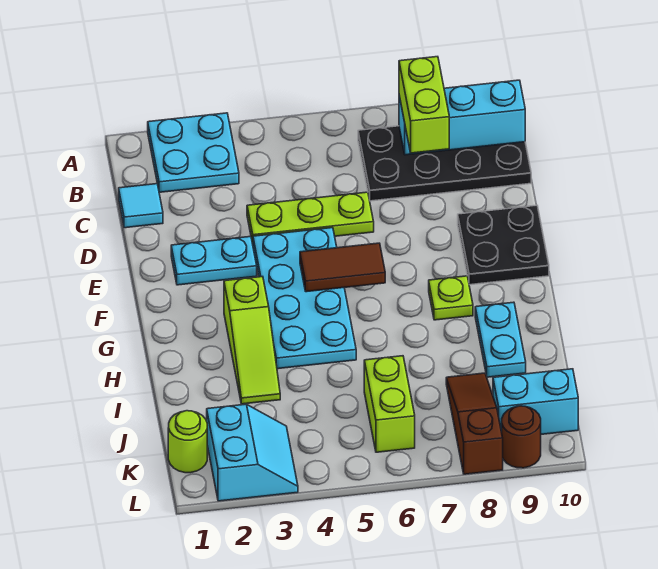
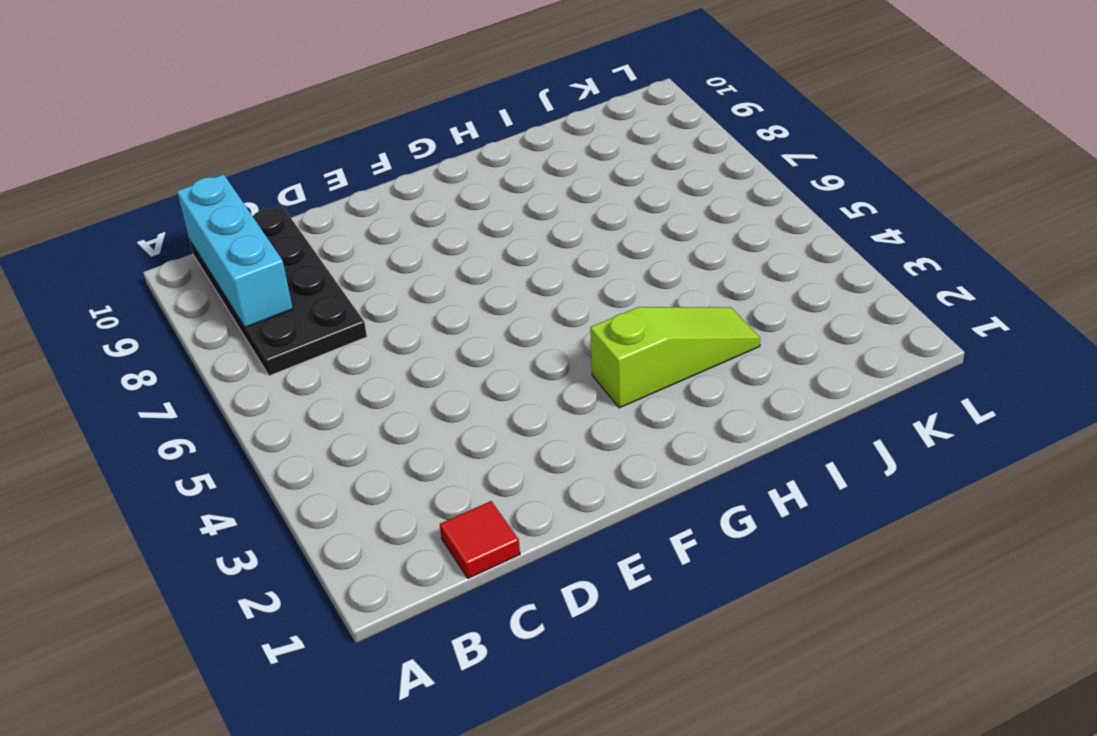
red 1x1 tile [440,501,520,578] -> cyan 1x1 tile [119,184,163,228]
none -> cyan 2x2 plate [148,113,239,192]
none -> lime 1x3 plate [247,192,374,244]
none -> cyan 1x2 plate [171,237,257,285]

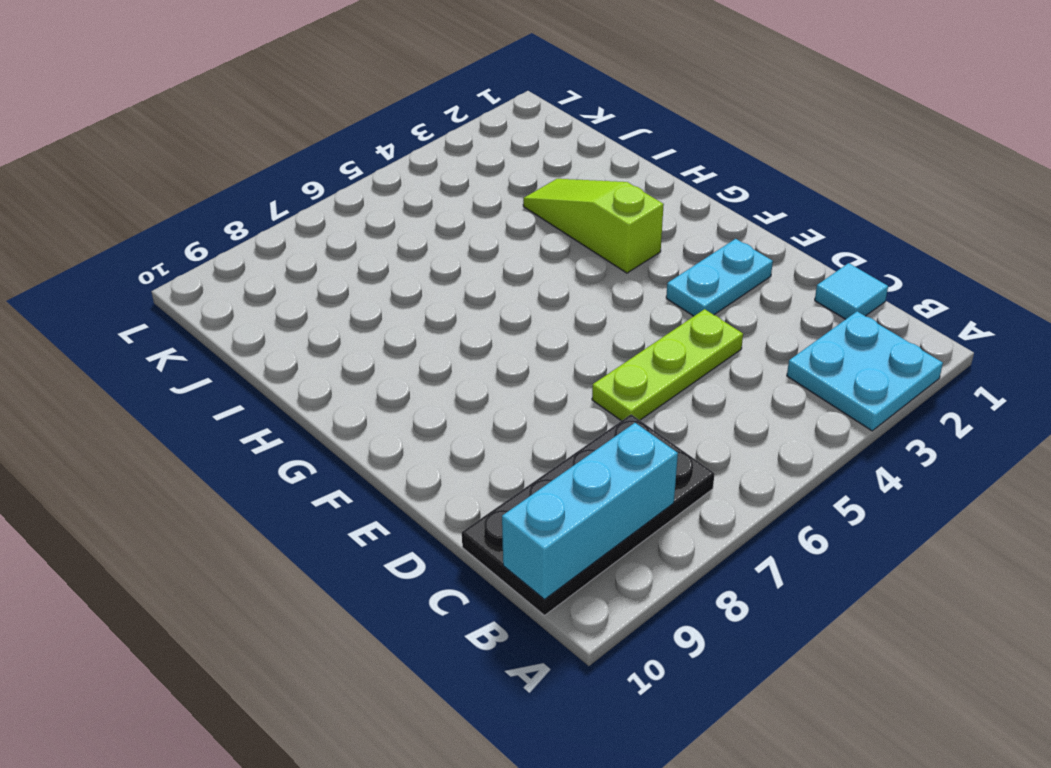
none -> cyan 2x4 plate [253,228,356,369]
none -> black 2x2 plate [458,205,549,285]
none -> lime 1x1 plate [429,276,473,320]

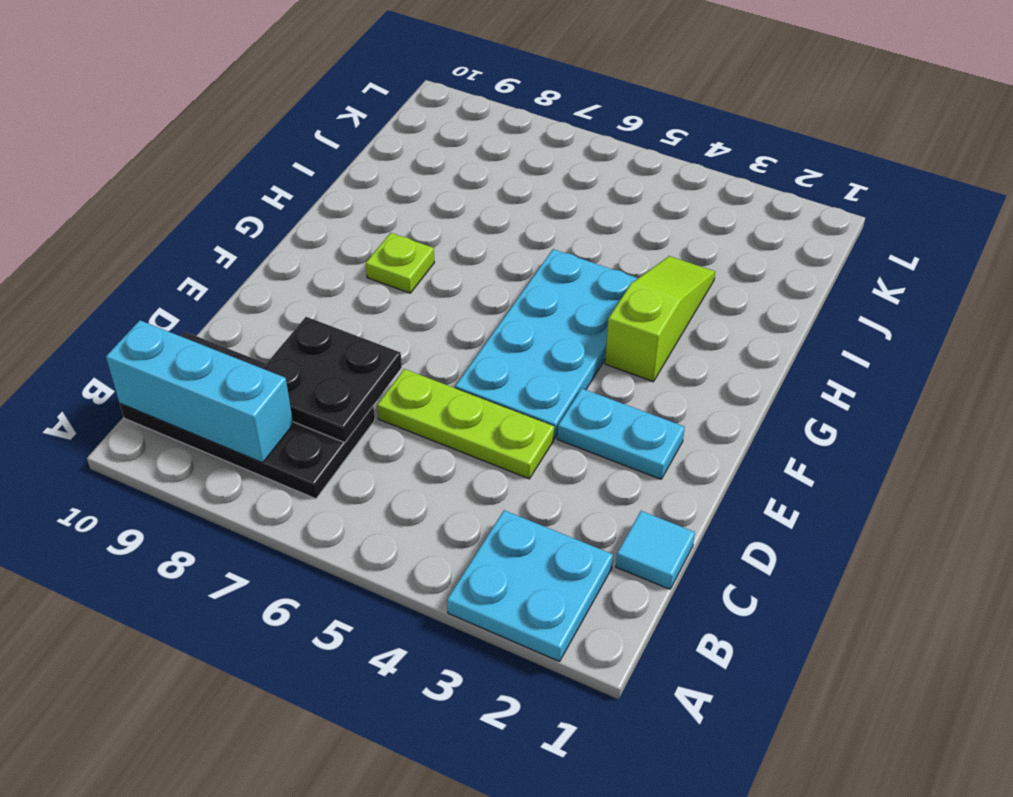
black 2x2 plate [263,317,402,443] -> black 2x2 plate moved to [458,205,549,285]
none -> cyan 1x2 plate [475,302,526,377]
none -> lime 1x2 brick [364,356,415,452]
none -> brown 1x3 slope [446,373,503,474]

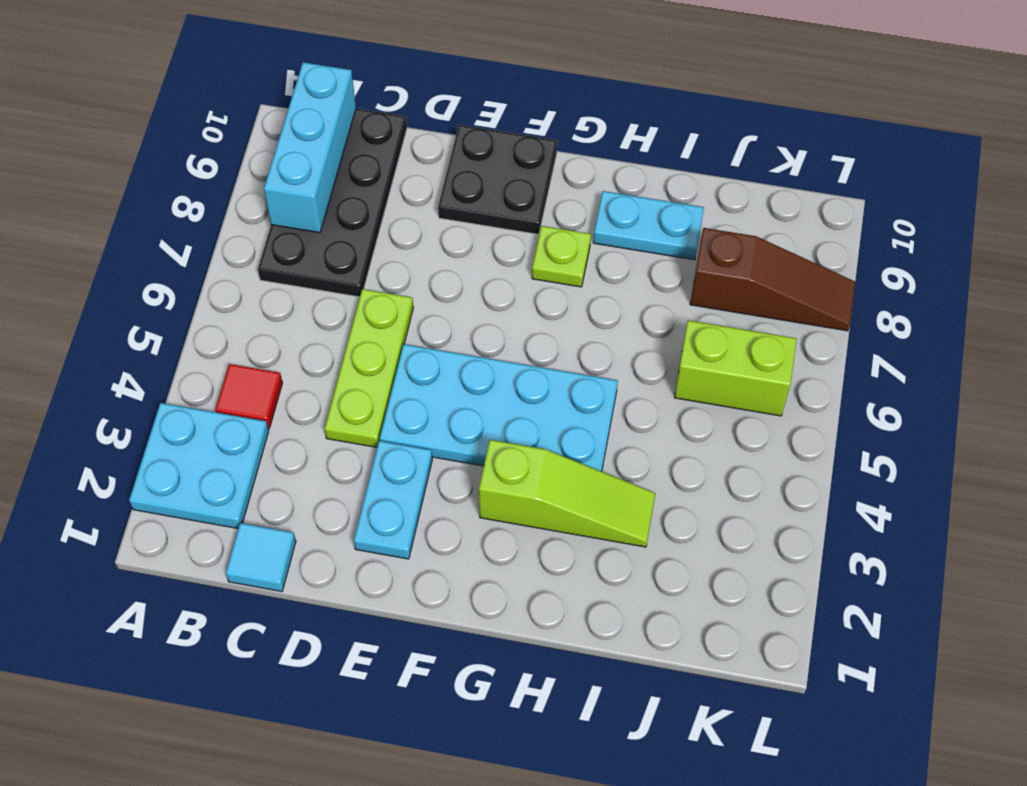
red 1x1 tile [215,364,282,429] -> none
brown 1x3 slope [690,228,855,331] -> brown 1x3 slope turned to [446,373,503,474]
none -> lime 1x1 round brick [168,411,207,473]
none -> cyan 2x2 slope [207,404,298,501]
none -> cyan 1x2 brick [493,369,578,434]

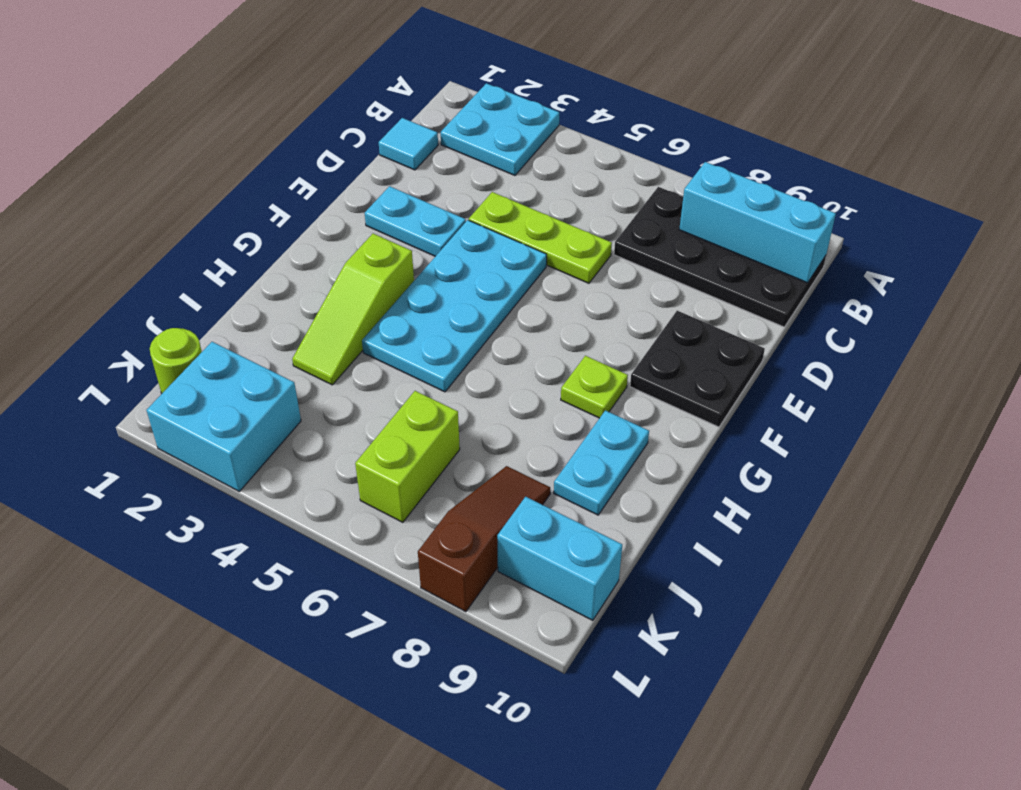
cyan 2x2 brick [146,342,301,491] -> cyan 2x2 slope [207,404,298,501]
none -> brown 1x1 round brick [502,406,541,468]
none -> brown 1x2 tile [300,243,385,292]
none -> lime 1x2 brick [399,57,449,153]

